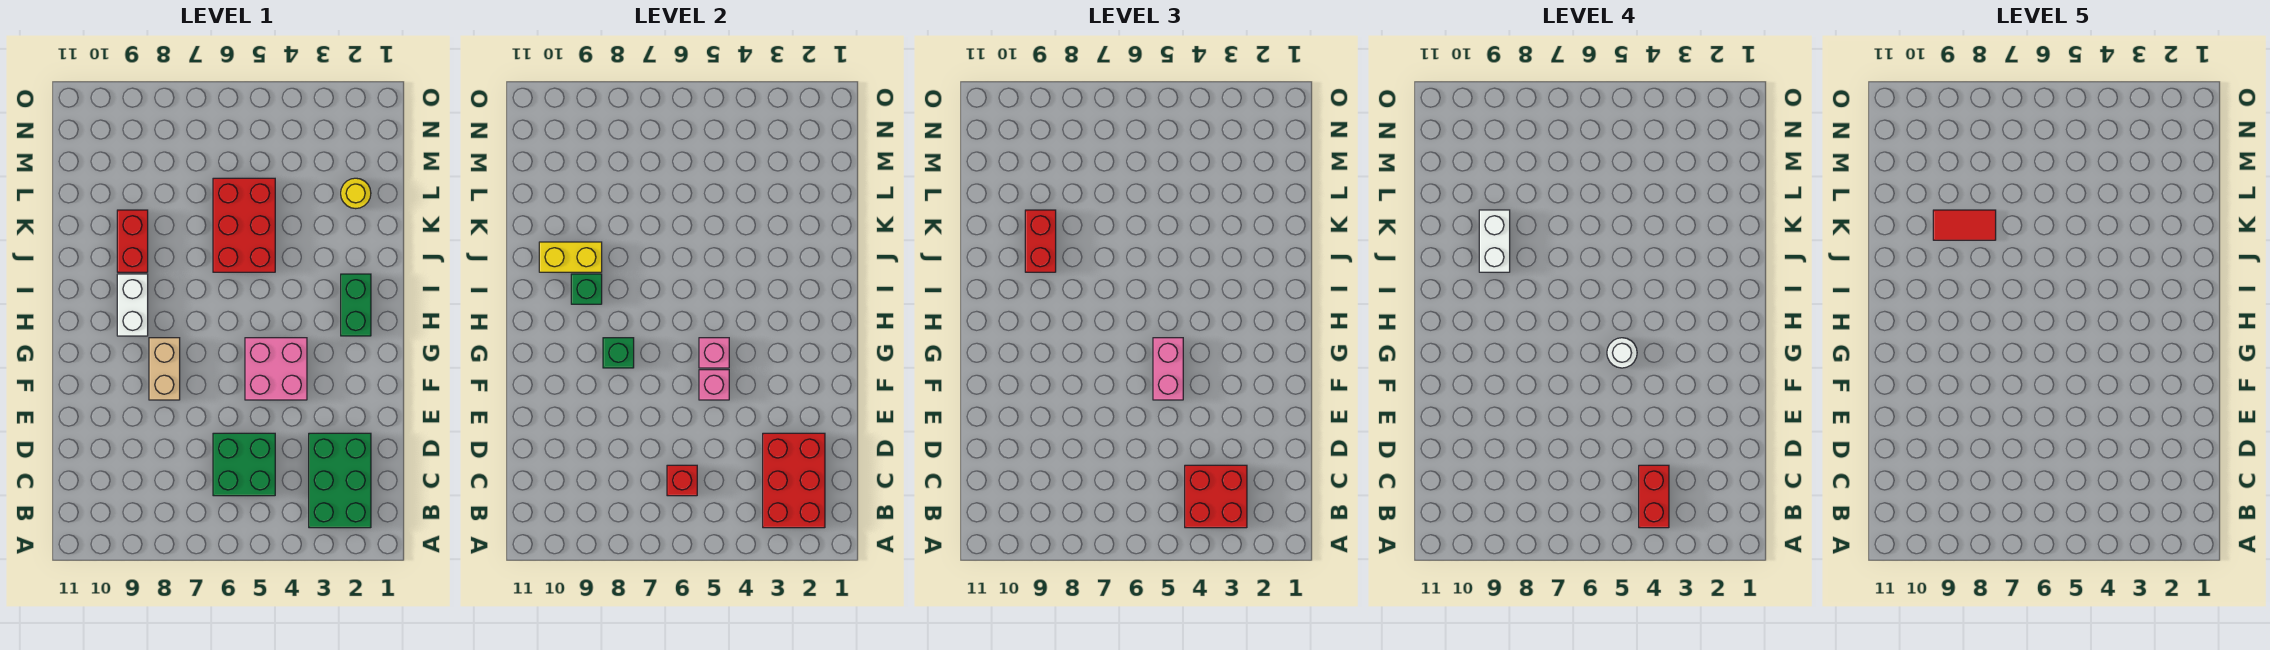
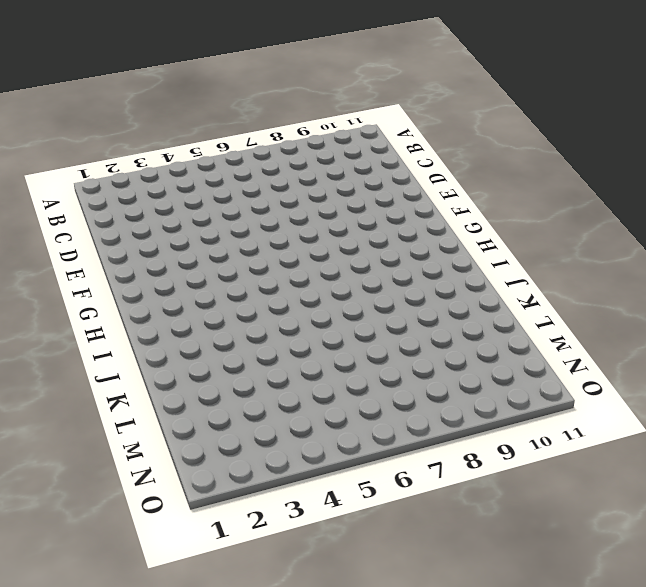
none -> green 2x3 brick [309,433,371,528]
none -> green 2x2 brick [213,433,275,496]
none -> pink 2x2 brick [245,338,307,400]

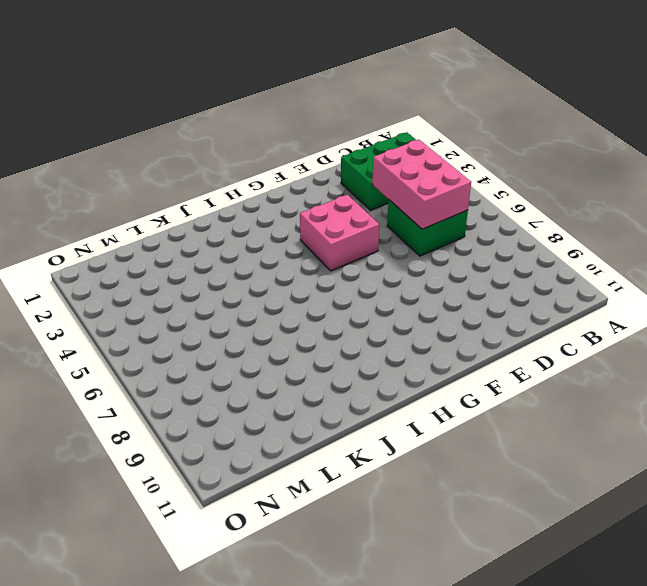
pink 2x3 brick [372,140,471,229] -> red 1x1 brick [667,465,697,496]
none -> tan 1x2 brick [149,338,180,400]
none -> green 1x2 brick [341,274,371,336]
none -> white 1x2 brick [117,274,148,336]

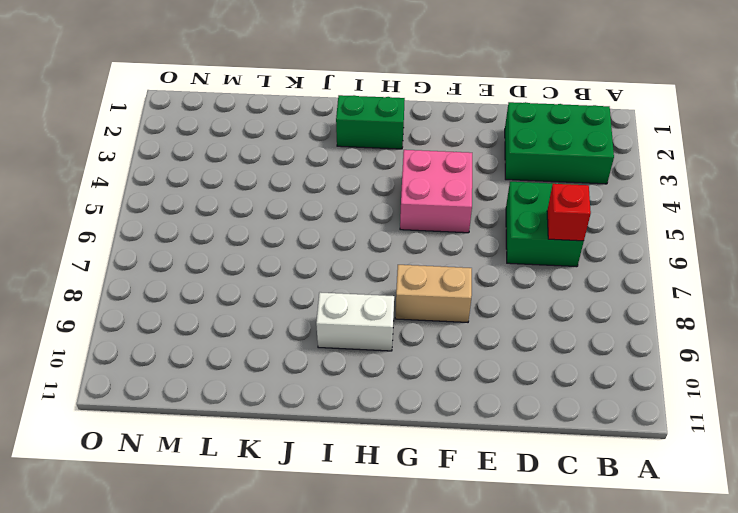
none -> red 2x3 brick [213,178,275,272]
none -> red 1x2 brick [117,210,148,272]
none -> yellow 1x1 round brick [341,178,371,209]

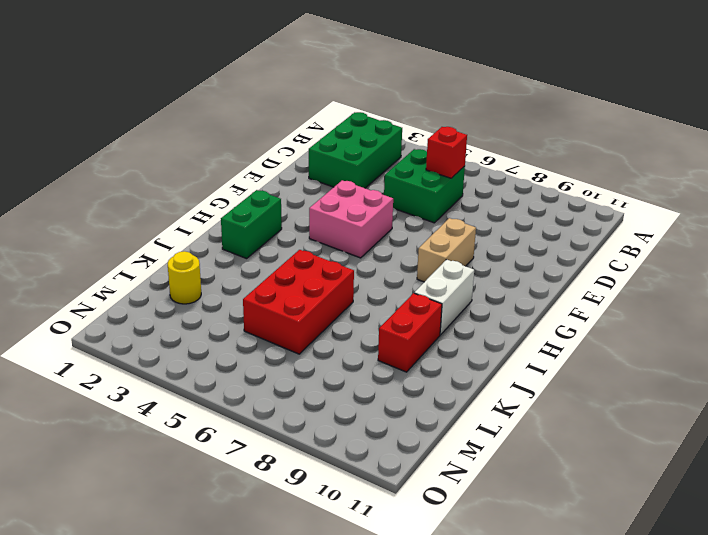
none -> red 2x3 brick [763,433,825,528]
none -> pink 1x1 brick [699,370,729,400]
none -> pink 1x1 brick [699,338,729,368]

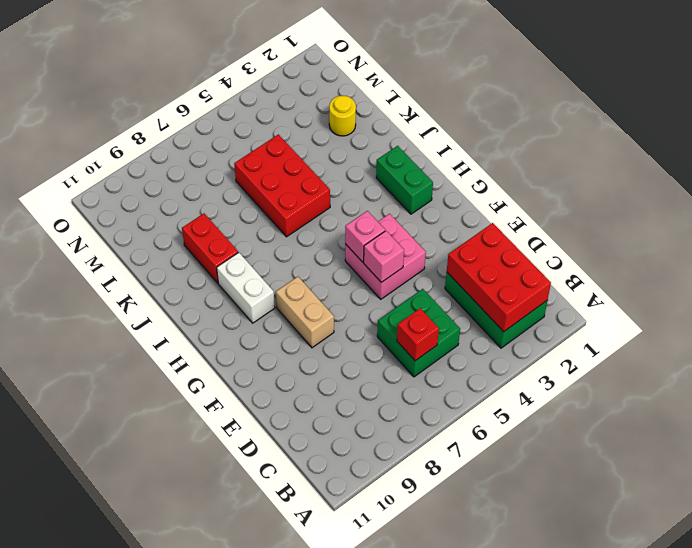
none -> green 1x1 brick [603,338,634,368]
none -> green 1x1 brick [571,274,602,304]
none -> yellow 1x2 brick [539,242,602,272]

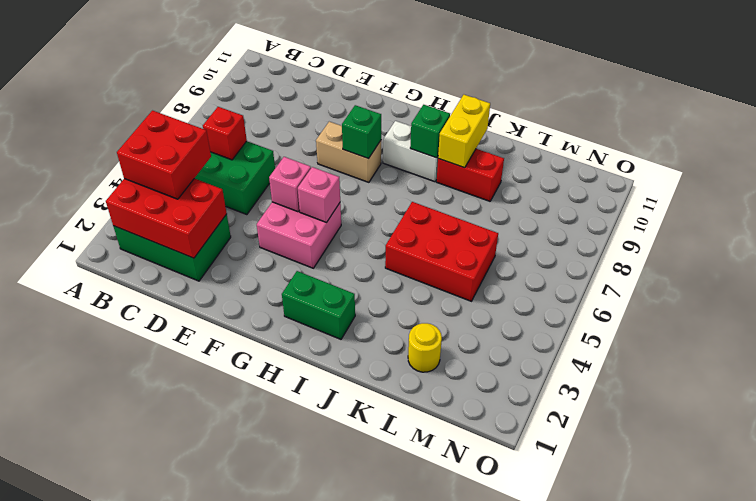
none -> pink 1x2 brick [1153,338,1183,400]
none -> red 1x2 brick [1025,210,1056,272]
none -> red 1x2 brick [1639,465,1669,528]

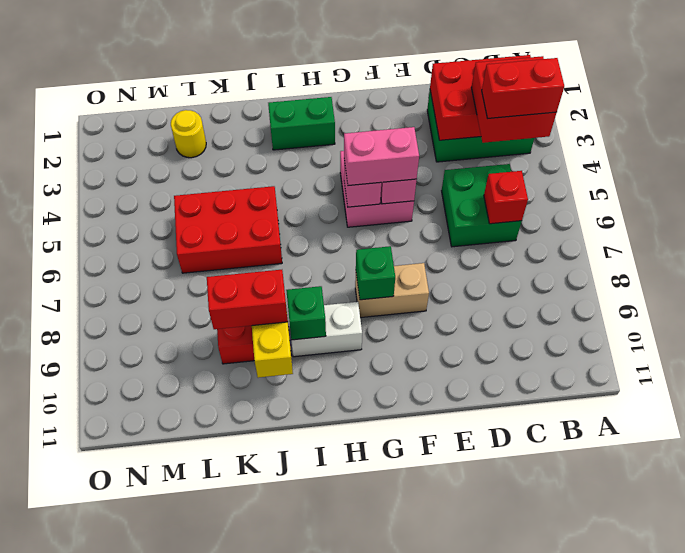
none -> white 1x1 round brick [1607,338,1637,368]
none -> white 1x2 brick [1479,210,1510,272]
none -> red 1x2 tile [1933,210,1996,240]

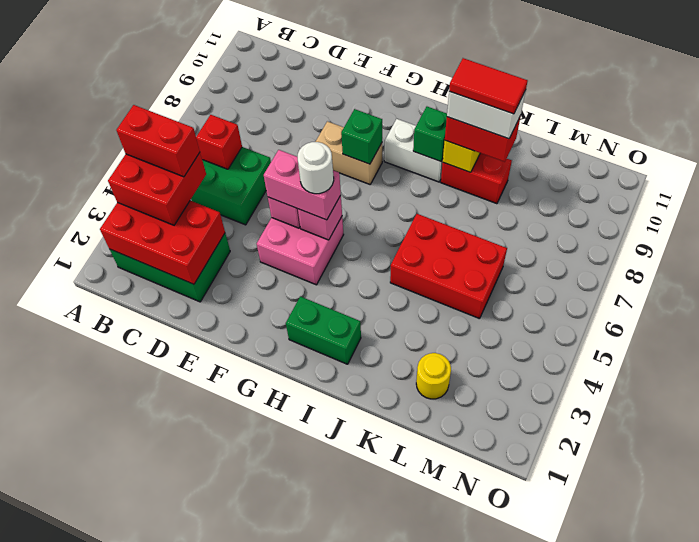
red 1x2 tile [449,58,528,114] -> red 1x2 tile turned to [1933,210,1996,240]

